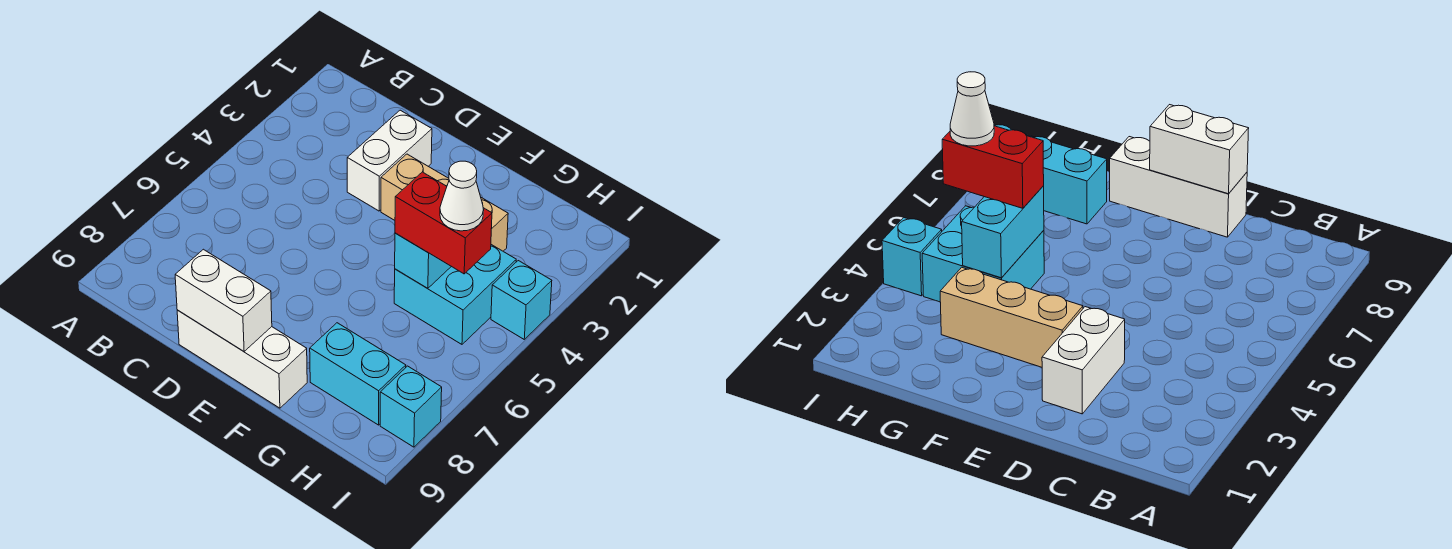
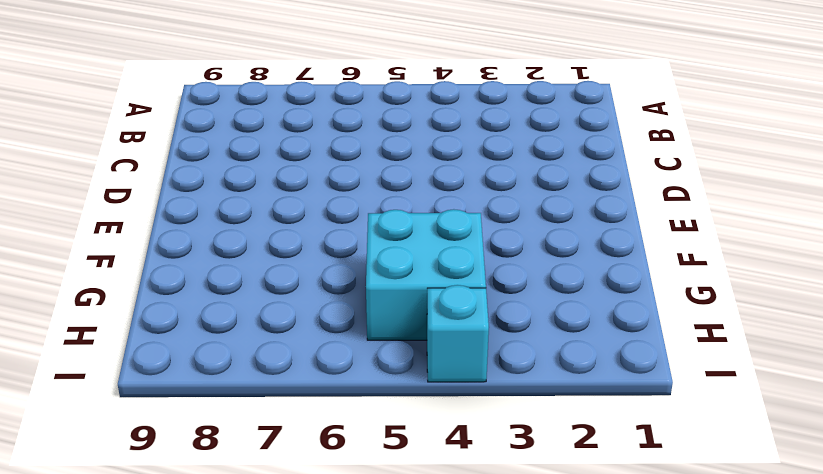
none -> white 1x2 brick [347,110,432,211]
none -> white 1x3 brick [177,310,307,408]

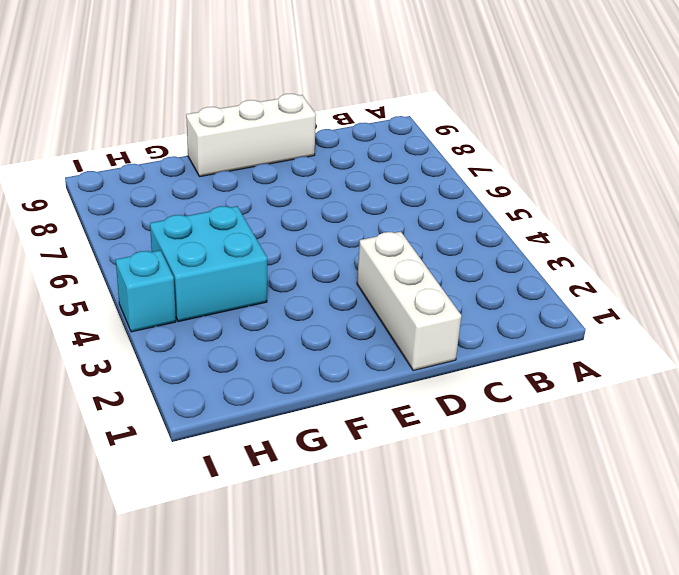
white 1x3 brick [357,232,461,371] -> white 1x2 brick [347,110,432,211]
none -> tan 1x3 brick [381,154,508,251]
none -> cyan 1x2 brick [310,323,406,425]

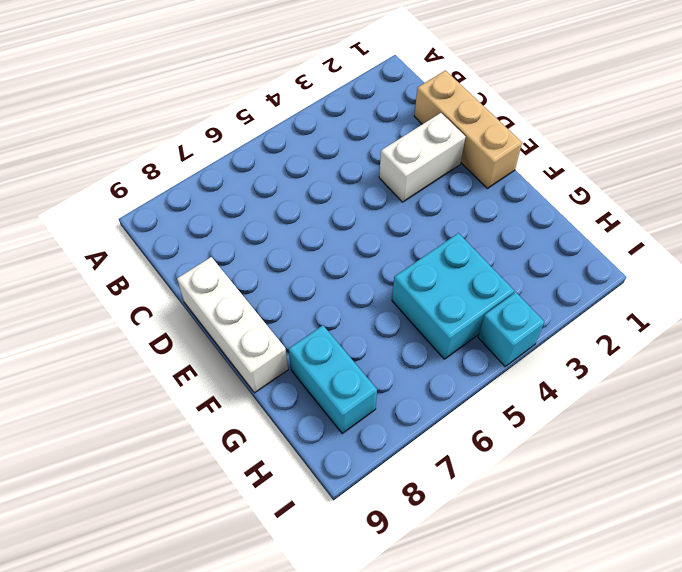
tan 1x3 brick [414,70,522,188] -> tan 1x3 brick moved to [381,154,508,251]
none -> cyan 1x1 brick [380,366,442,447]
none -> white 1x2 brick [175,249,272,351]

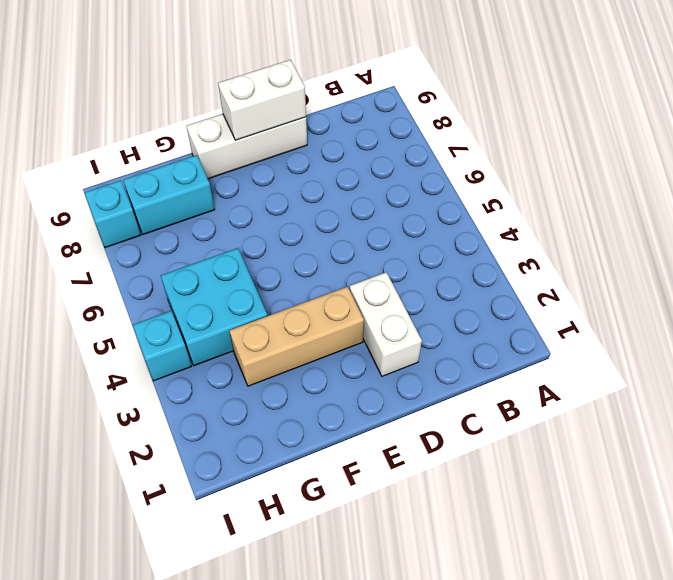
none -> cyan 1x2 brick [395,203,483,288]
none -> red 1x2 brick [395,172,492,274]

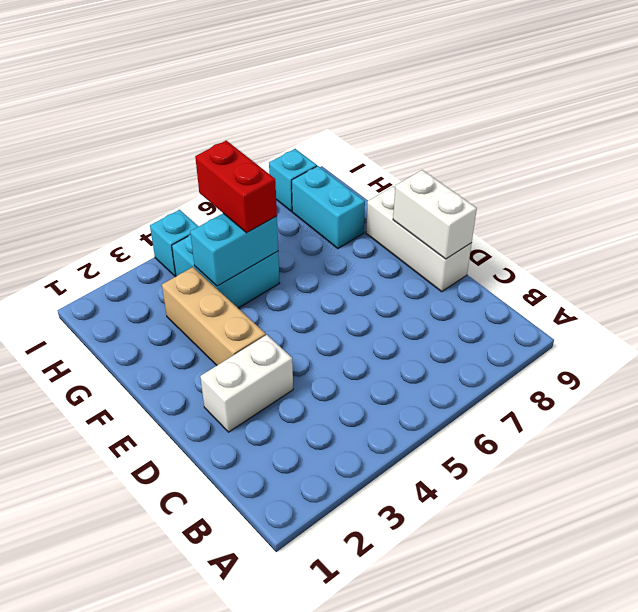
none -> white 1x1 cone [440,161,484,231]

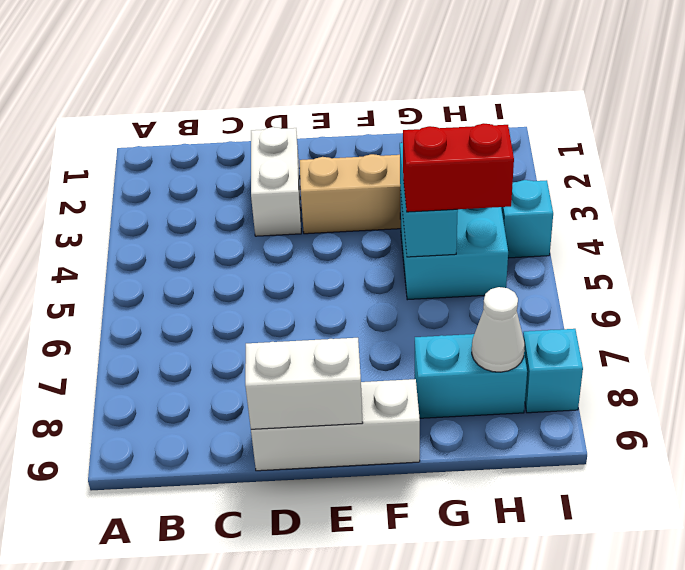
white 1x1 cone [472,287,525,372] -> white 1x1 cone moved to [440,161,484,231]

